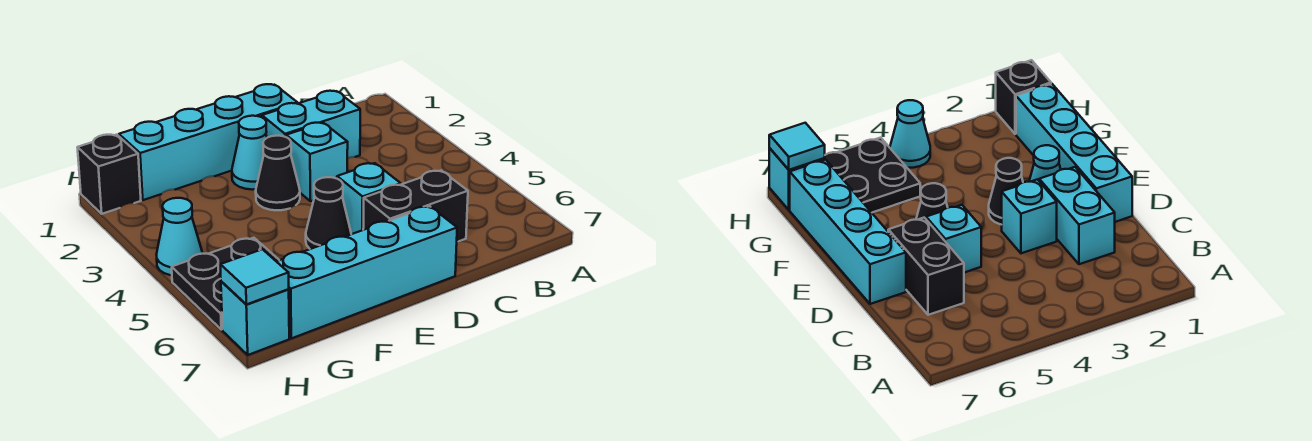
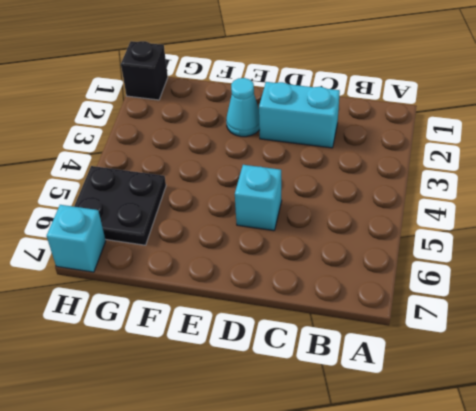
none -> black 1x2 brick [363,171,468,242]
none -> cyan 1x4 brick [119,84,298,200]
none -> cyan 1x1 brick [286,123,348,201]

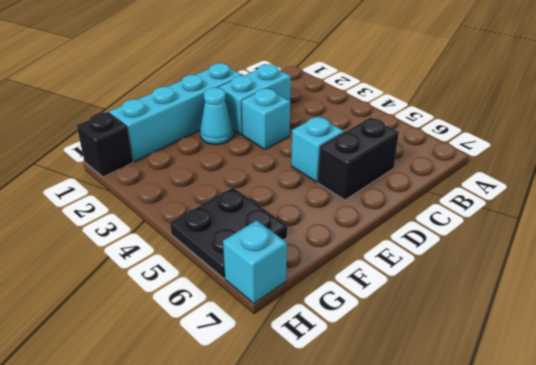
none -> cyan 1x4 brick [276,206,457,338]
none -> black 1x1 cone [256,136,300,210]
none -> black 1x1 cone [306,177,351,249]

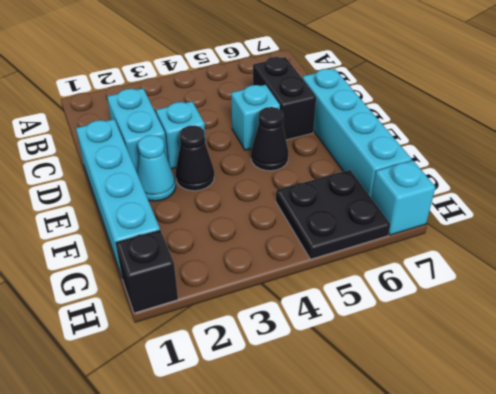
none -> cyan 1x1 cone [156,198,202,275]
none -> cyan 1x1 tile [220,249,289,304]

